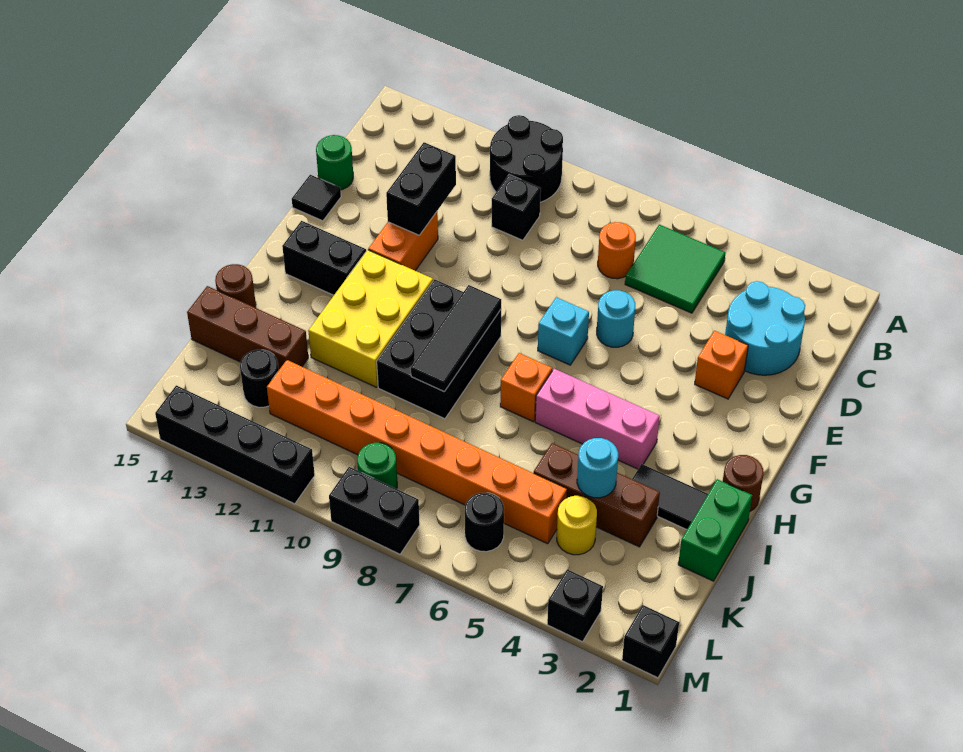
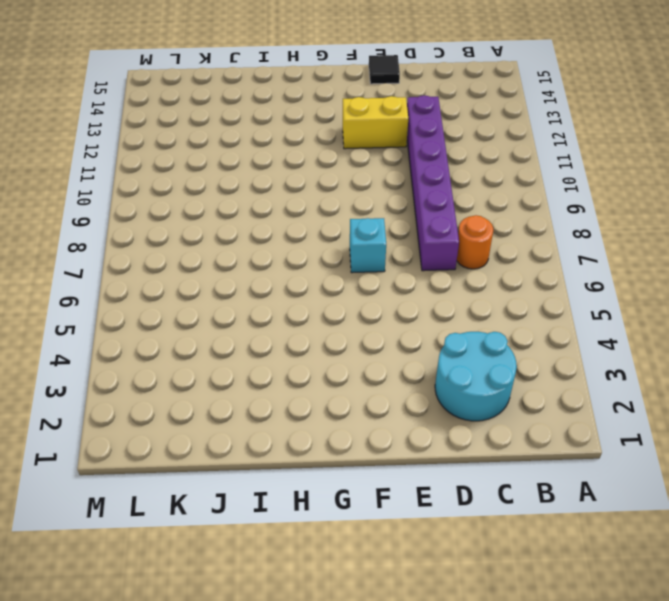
purple 1x6 brick [407,96,459,271] -> none
yellow 1x2 brick [343,96,408,149] -> orange 1x2 brick [368,212,438,271]
none -> black 2x2 round brick [490,115,563,202]
none -> green 2x2 tile [625,225,725,313]
none -> black 1x1 brick [492,175,541,240]
none -> green 1x1 round brick [316,135,353,190]

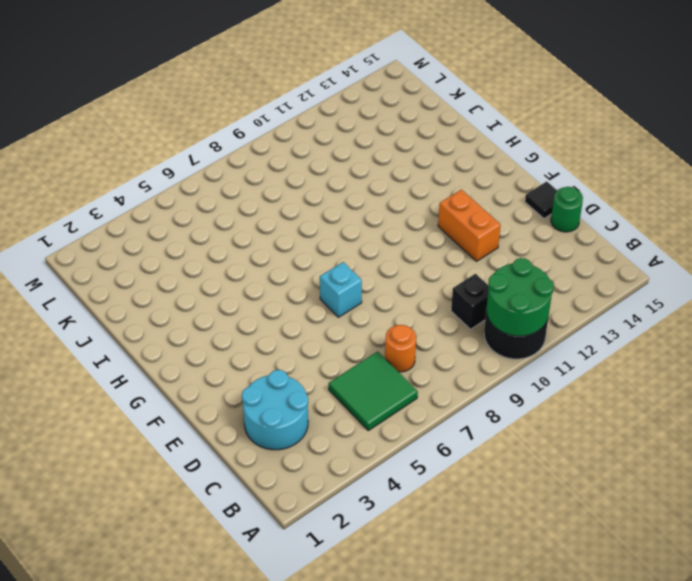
green 2x2 round brick [486,258,554,336] -> none
none -> orange 1x1 brick [695,331,748,399]
none -> cyan 1x1 round brick [597,290,635,347]
none -> black 2x3 brick [377,280,501,419]
none -> yellow 2x3 brick [308,250,433,387]

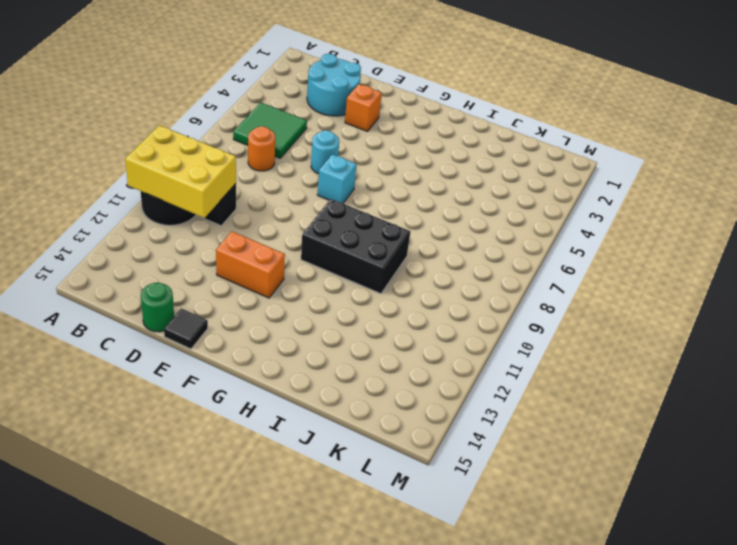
yellow 2x3 brick [125,125,236,218] -> yellow 2x3 brick moved to [308,250,433,387]
none -> black 1x2 brick [282,221,366,295]
none -> brown 1x1 round brick [723,455,763,511]
none -> pink 1x3 brick [535,369,660,469]
none -> orange 1x1 brick [500,353,552,422]

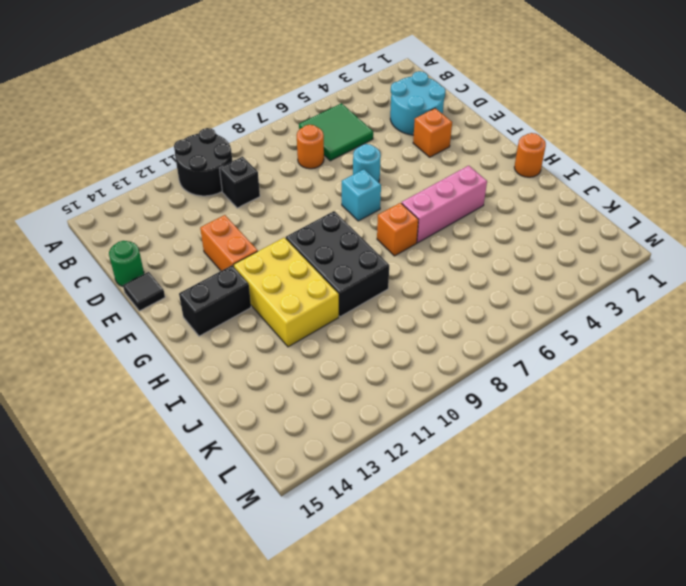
orange 1x1 round brick [514,133,546,177] -> brown 1x1 round brick [723,455,763,511]
none -> green 1x2 brick [678,479,752,581]
none -> black 1x2 tile [632,464,708,530]
none -> brown 1x1 round brick [215,264,256,308]
none -> brown 1x3 brick [534,443,660,547]

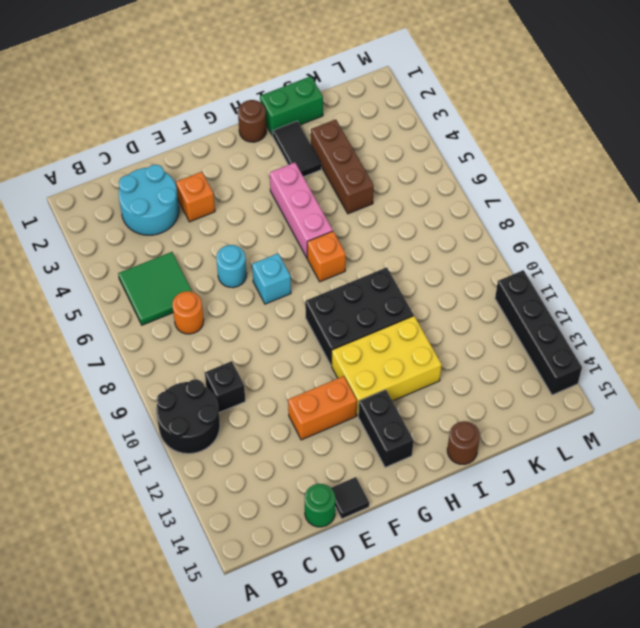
none -> brown 1x3 brick [187,286,308,369]
none -> yellow 1x1 round brick [557,496,597,555]
none -> orange 1x8 brick [267,360,567,544]
none -> black 1x1 round brick [240,350,279,407]

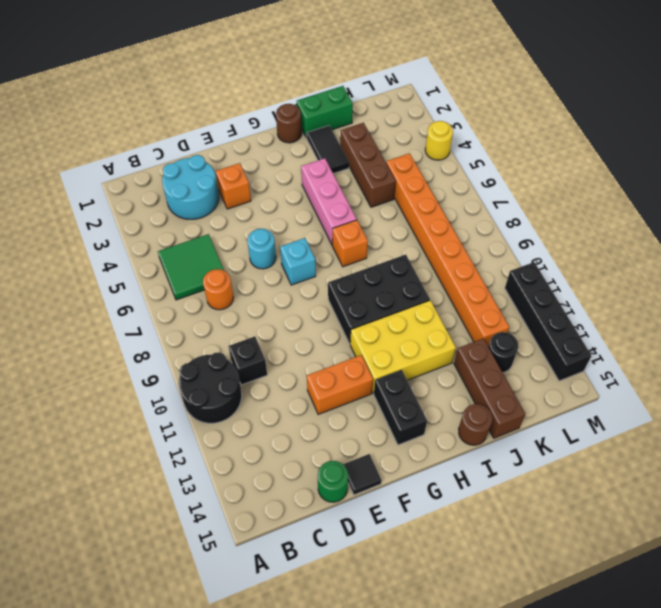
yellow 1x1 round brick [425,121,453,160] -> yellow 1x1 round brick moved to [557,496,597,555]
none -> black 1x1 round brick [465,493,504,552]
none -> green 1x1 round brick [357,443,397,489]
none -> black 1x1 brick [622,605,679,678]
none -> black 1x1 brick [547,569,603,642]

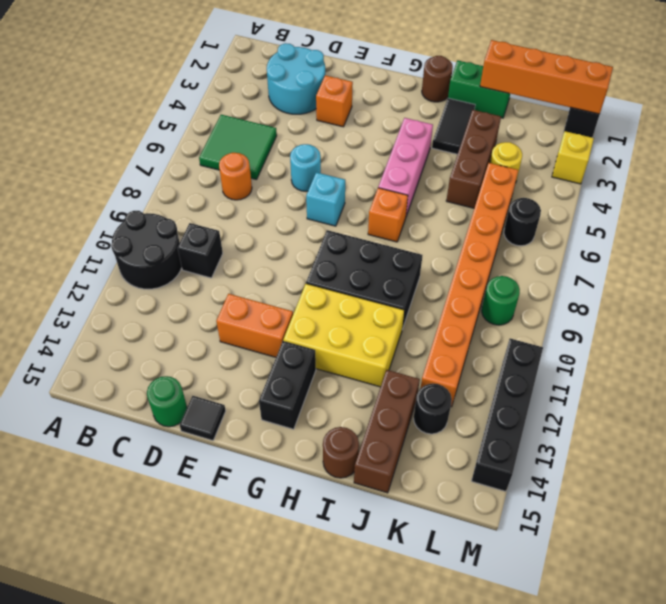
orange 1x4 brick [480,40,613,114] -> none
yellow 1x1 brick [552,131,594,184] -> black 1x1 brick [547,569,603,642]
none -> black 1x2 brick [329,467,420,554]
none -> black 1x2 brick [386,142,456,235]
none -> black 1x3 tile [411,285,501,392]
none -> cyan 1x1 round brick [577,438,618,498]

